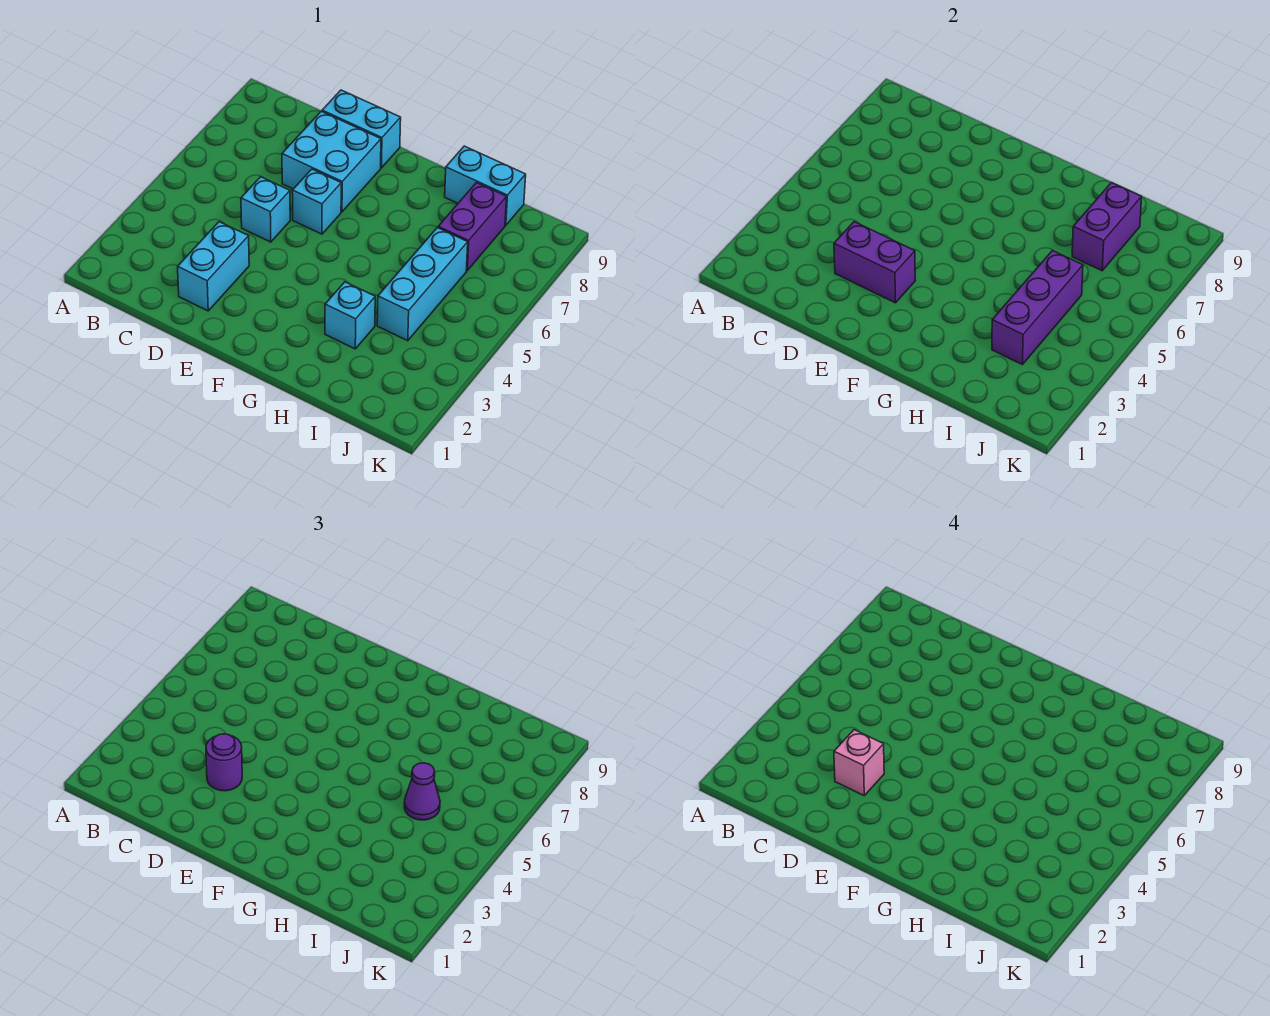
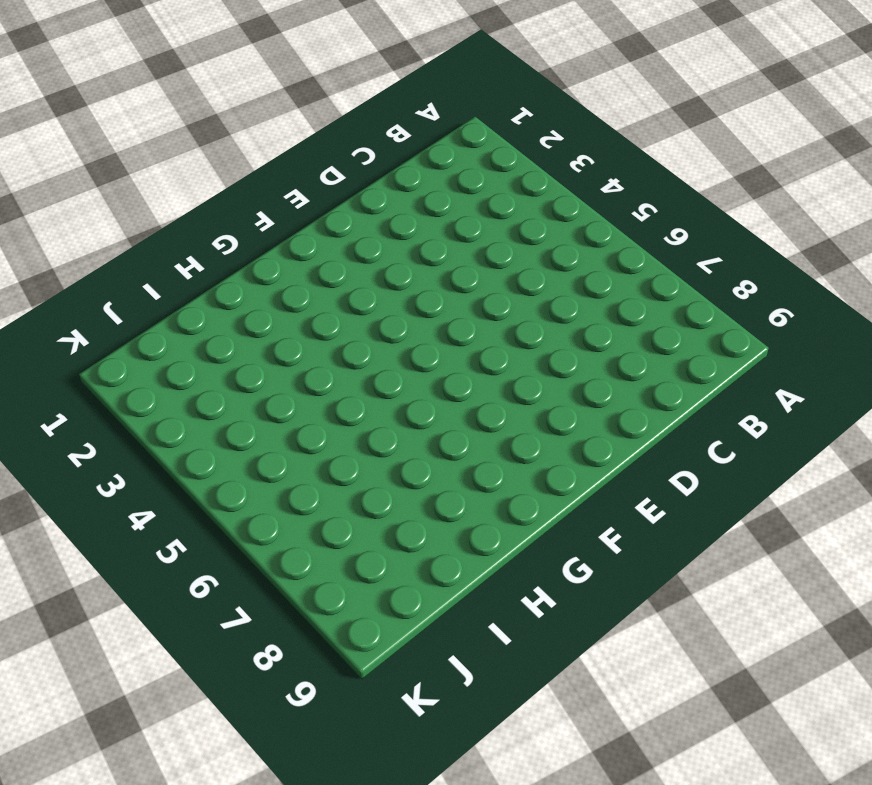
none -> cyan 1x2 brick [178,222,249,311]
none -> cyan 1x1 brick [241,177,290,242]
none -> cyan 2x2 brick [282,111,381,212]

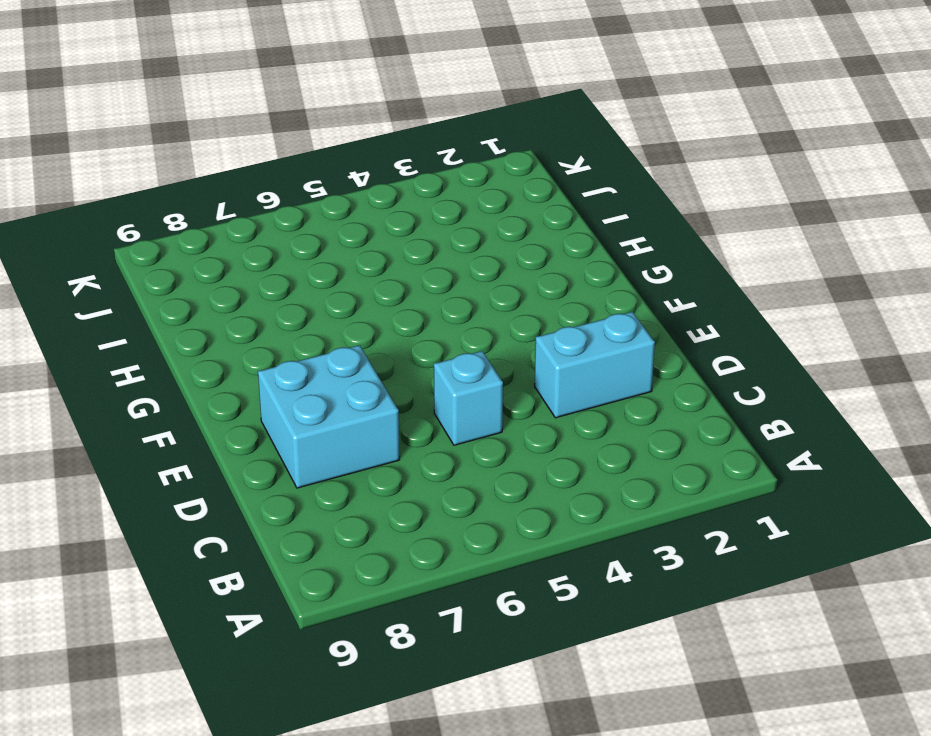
none -> cyan 1x2 brick [322,90,401,168]
none -> cyan 1x1 brick [292,169,341,234]
none -> cyan 1x1 brick [325,282,375,349]

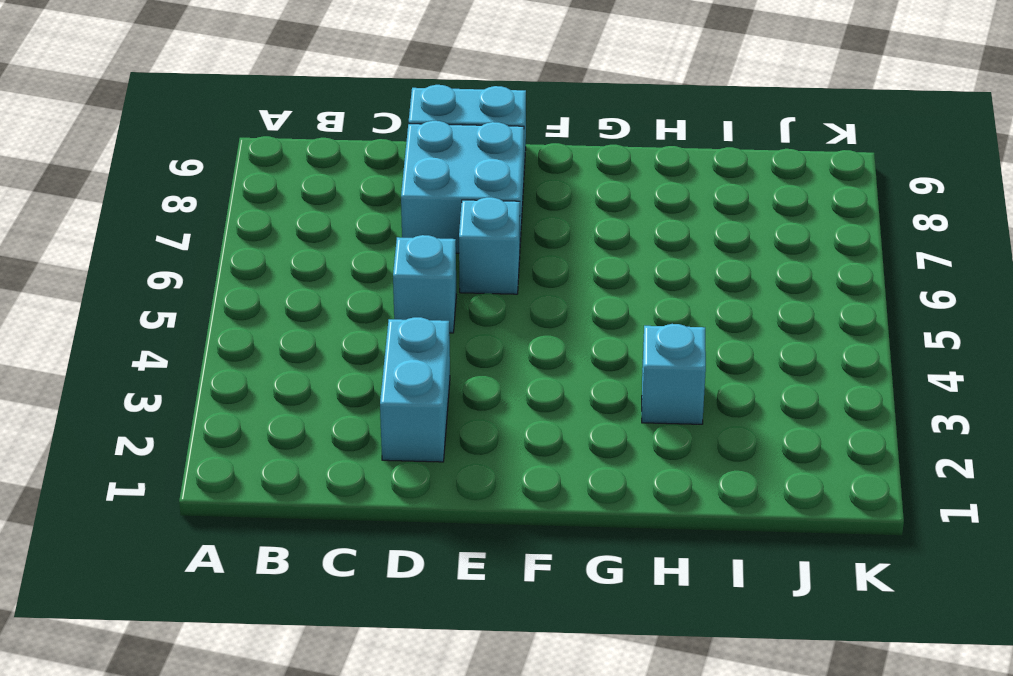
none -> cyan 1x2 brick [445,146,526,225]
none -> cyan 1x3 brick [377,228,468,341]
none -> purple 1x2 brick [438,183,507,271]

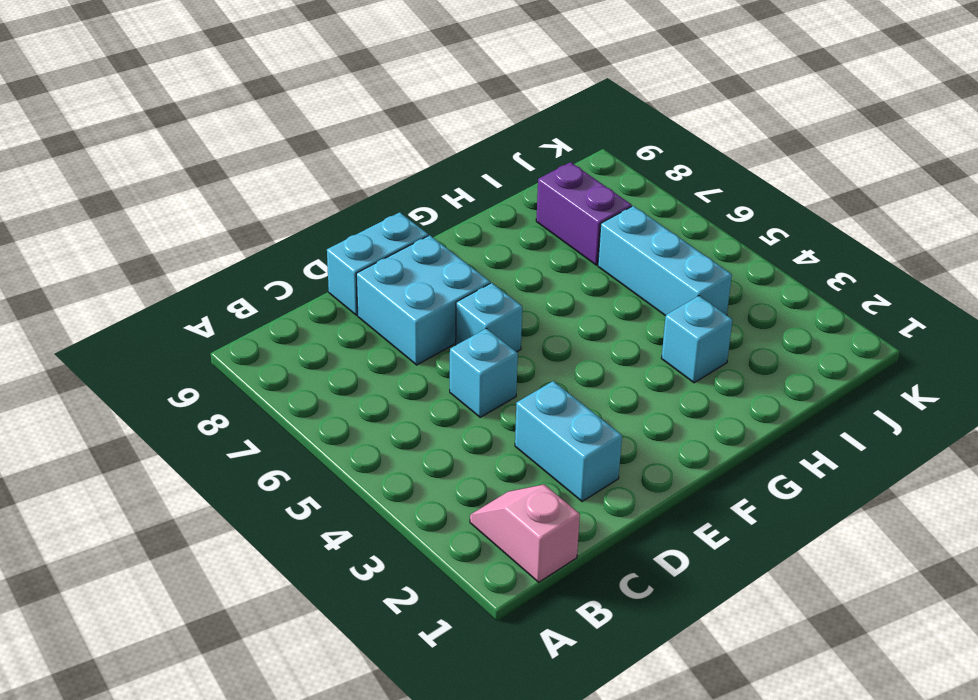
pink 1x2 slope [470,484,580,582] -> none
none -> cyan 1x2 brick [445,146,526,225]
none -> purple 1x2 brick [834,222,915,303]
none -> purple 1x3 brick [992,251,1083,365]

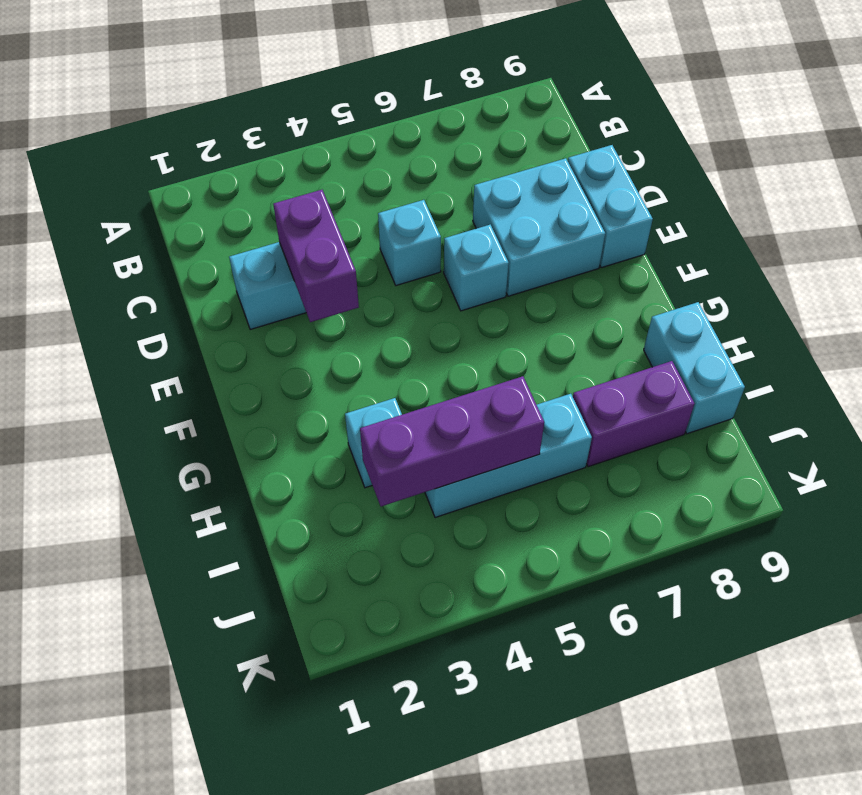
none -> purple 1x2 brick [1072,183,1142,271]
none -> purple 1x1 round brick [206,734,242,791]
none -> purple 1x1 cone [404,763,440,820]

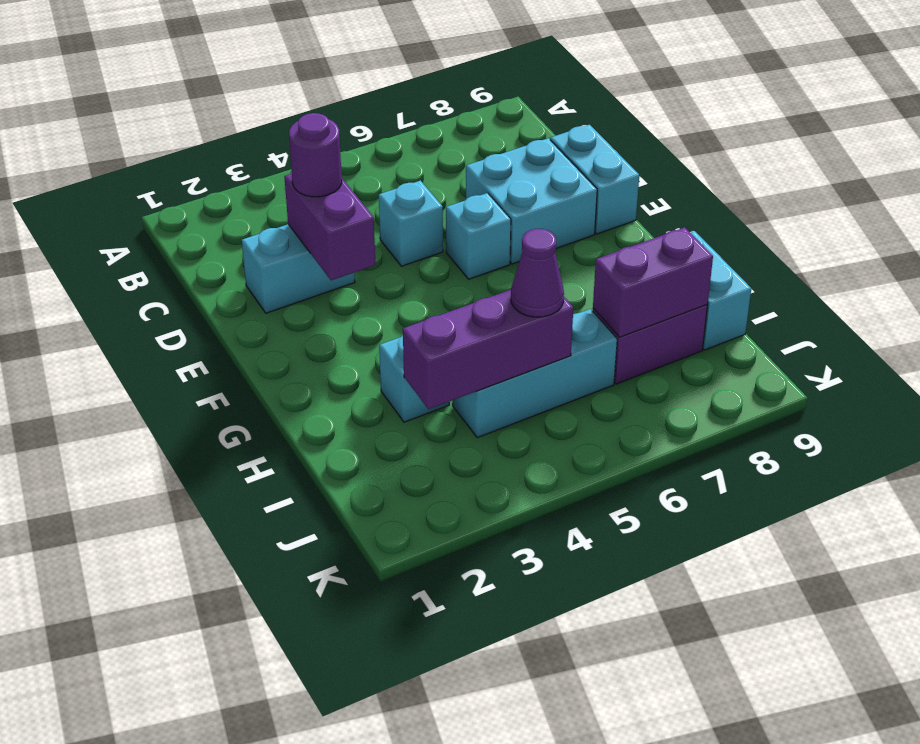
none -> pink 1x1 brick [834,730,884,795]

